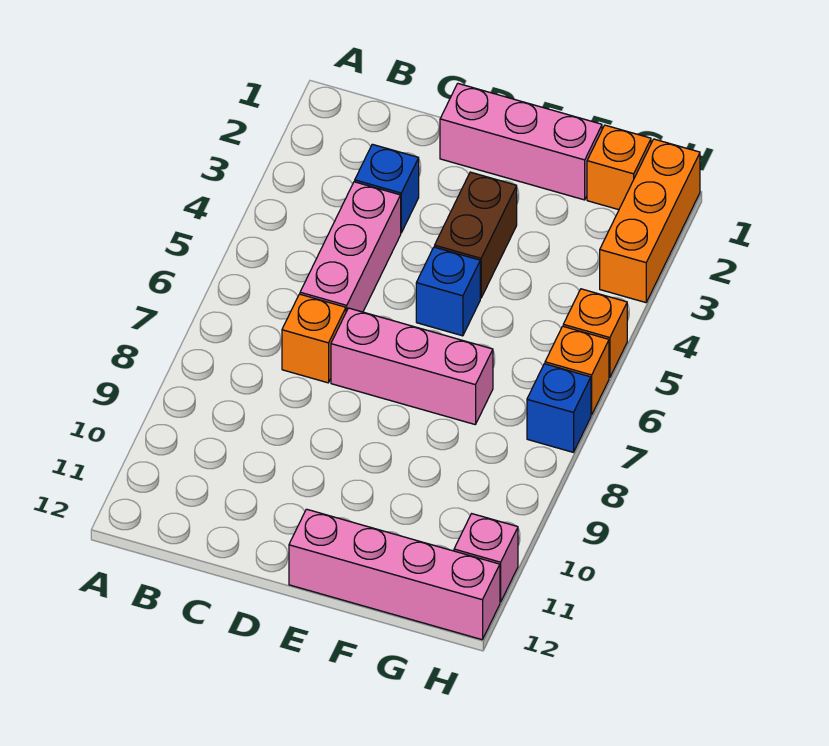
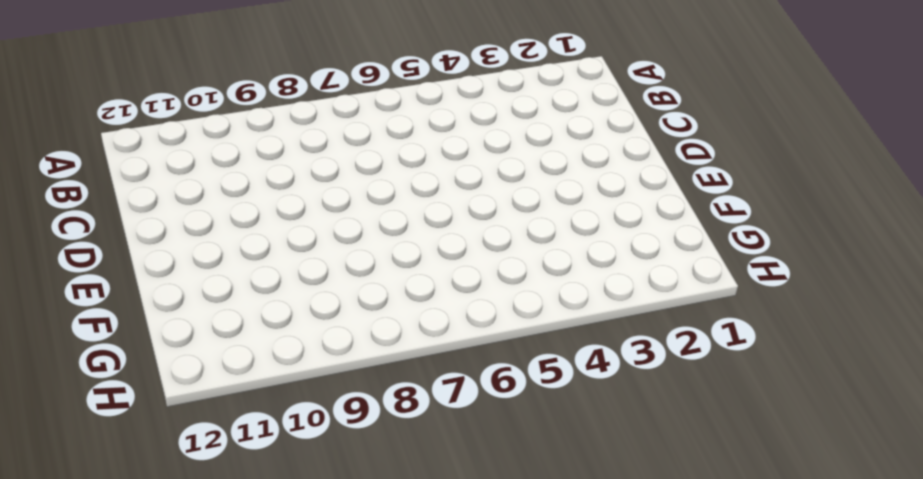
none -> blue 1x1 brick [355,144,419,233]
none -> pink 1x3 brick [300,182,401,312]
none -> orange 1x1 brick [282,294,346,383]

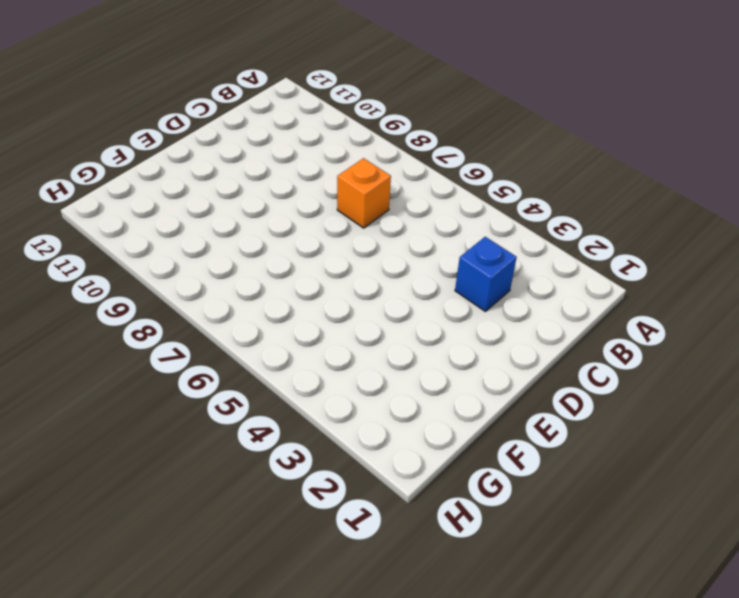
none -> pink 1x3 brick [300,182,401,312]
none -> pink 1x3 brick [440,84,602,200]
none -> pink 1x3 brick [331,308,493,425]

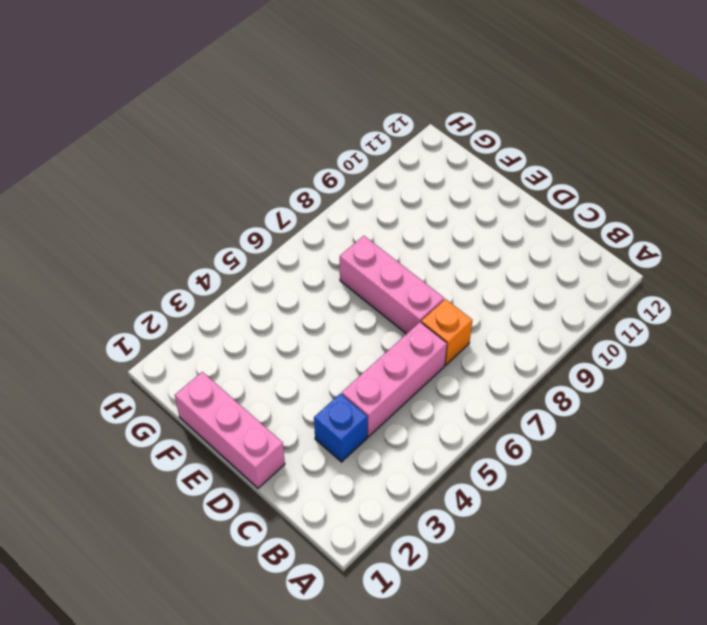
none -> brown 1x2 brick [435,172,517,298]
none -> blue 1x1 brick [416,247,480,336]
none -> pink 1x4 brick [289,509,500,640]

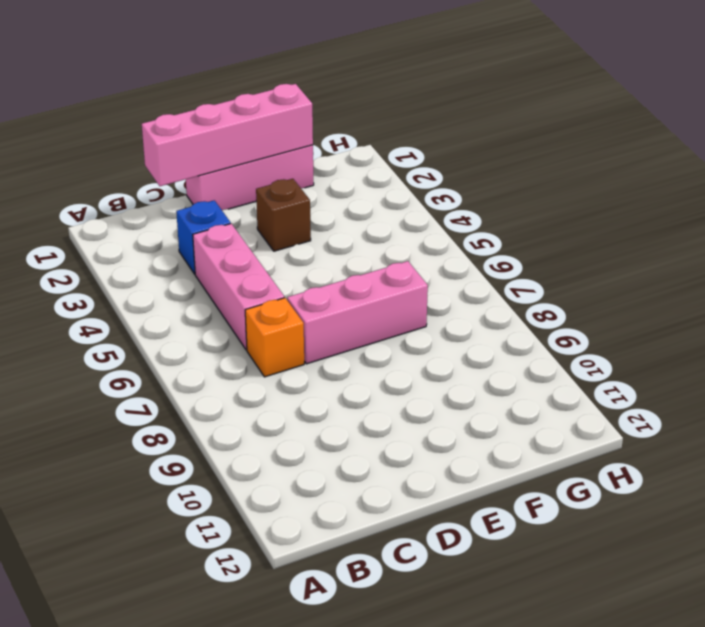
pink 1x4 brick [142,84,313,186] -> pink 1x4 brick moved to [289,509,500,640]
brown 1x1 brick [256,179,311,251] -> brown 1x2 brick [435,172,517,298]
none -> blue 1x1 brick [416,247,480,336]
none -> orange 1x1 brick [587,125,651,210]
none -> orange 1x3 brick [600,139,700,303]

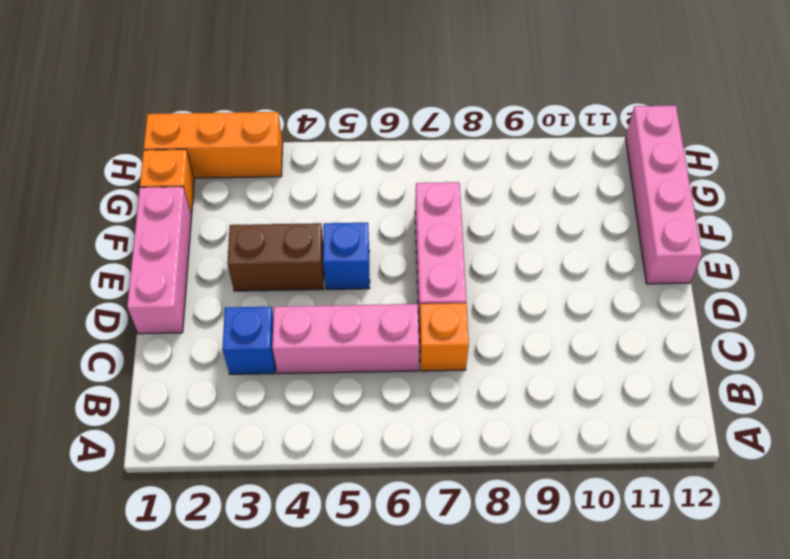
none -> orange 1x1 brick [563,289,627,378]
none -> orange 1x1 brick [545,326,609,415]
none -> blue 1x1 brick [527,364,591,452]

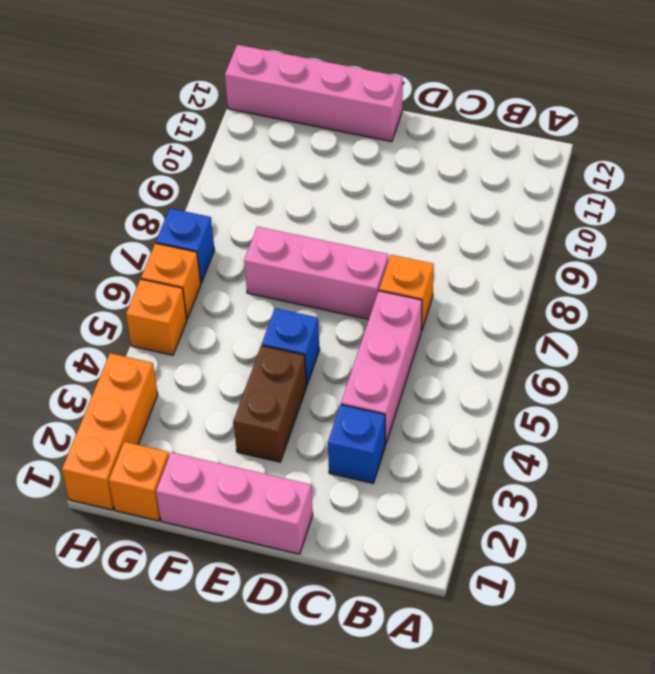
none -> pink 1x1 brick [454,514,518,602]

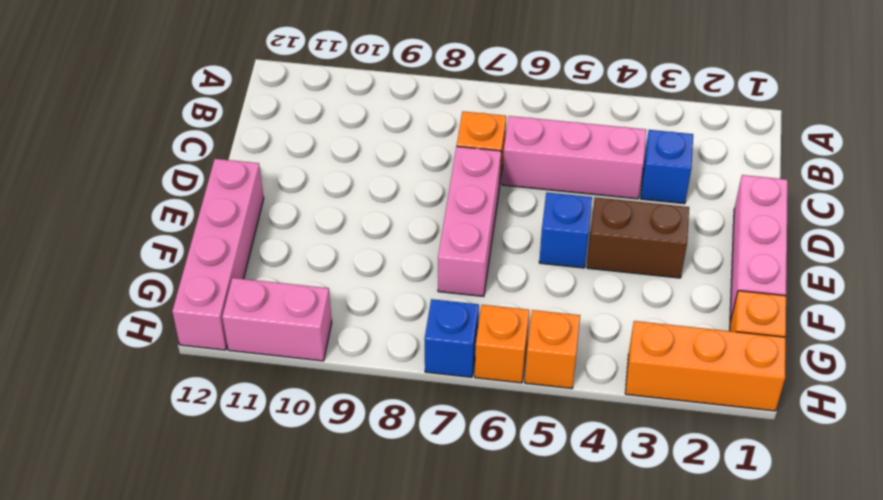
pink 1x2 brick [222,278,332,361] -> pink 1x1 brick [454,514,518,602]

